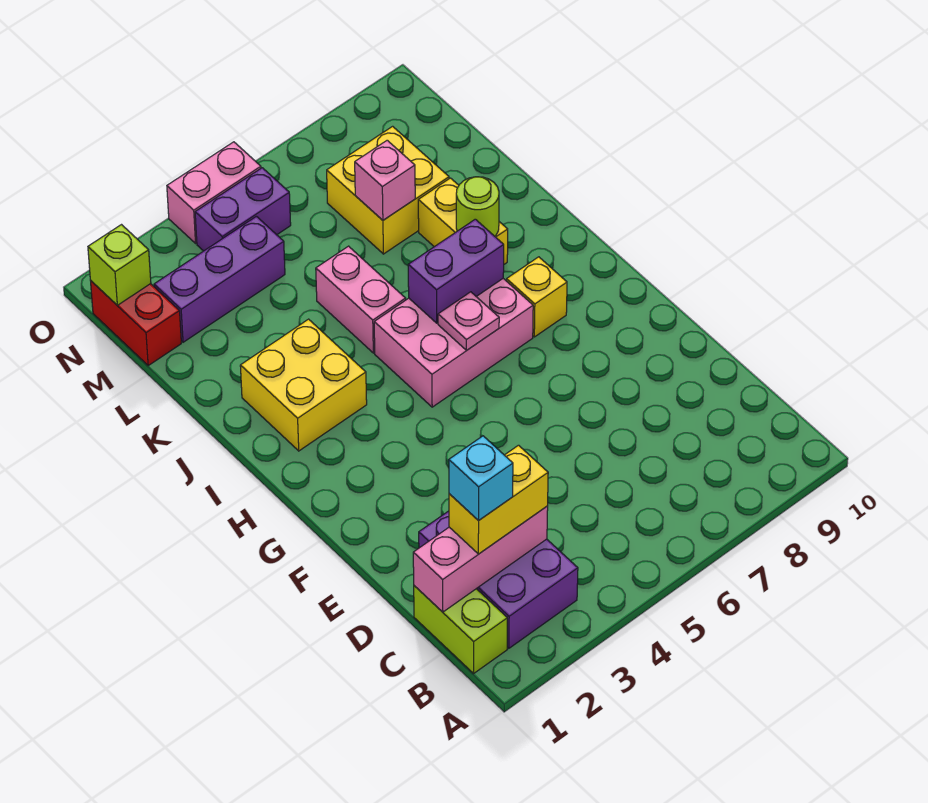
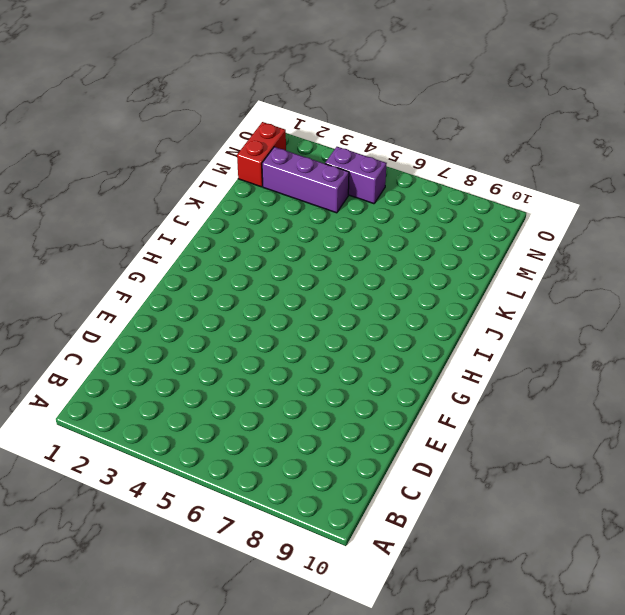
none -> lime 1x2 brick [414,586,507,673]
none -> purple 2x3 brick [419,511,578,648]
none -> pink 2x3 brick [374,279,533,407]

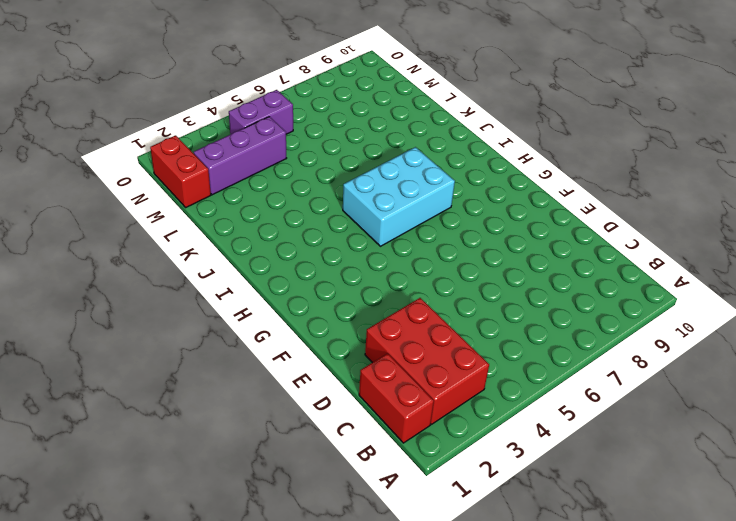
red 1x2 brick [359,353,434,443] -> lime 1x2 brick [414,586,507,673]
red 2x3 brick [365,298,489,424] -> purple 2x3 brick [419,511,578,648]
cyan 2x3 brick [343,147,455,246] -> pink 2x3 brick [374,279,533,407]
none -> yellow 1x1 brick [506,257,567,337]
none -> yellow 2x2 brick [240,319,367,451]
none -> pink 1x2 brick [316,246,406,353]

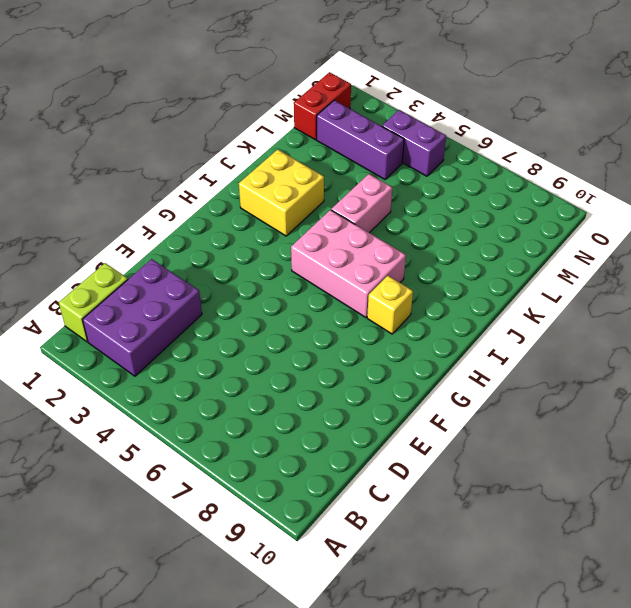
none -> yellow 1x2 brick [418,178,508,264]
none -> yellow 2x2 brick [327,126,449,254]
none -> pink 1x2 brick [167,142,261,243]

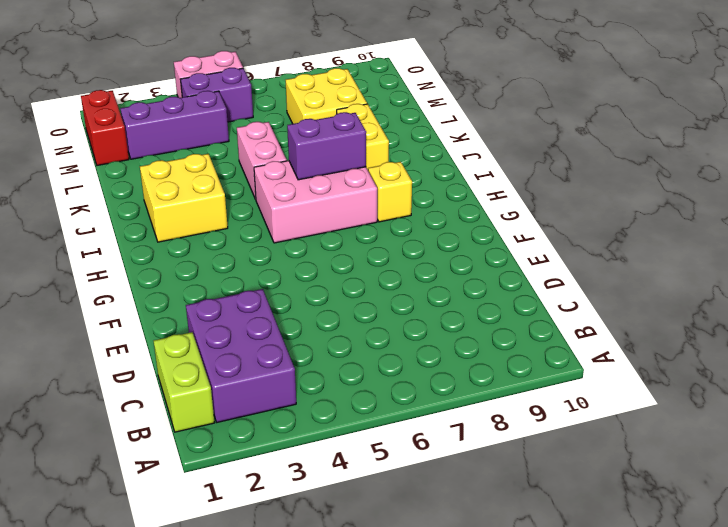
none -> pink 1x3 brick [413,506,548,612]
none -> pink 1x1 plate [438,292,499,350]
none -> lime 1x1 round brick [456,177,499,236]

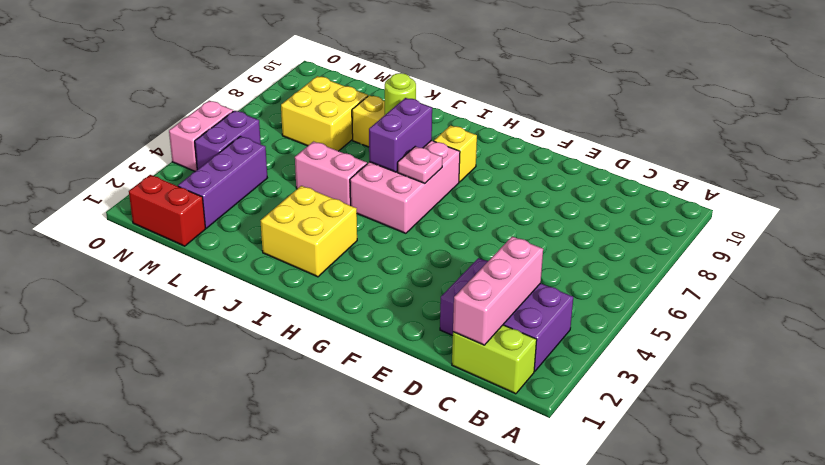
none -> pink 1x1 brick [355,140,415,220]
none -> lime 1x1 brick [88,225,151,305]
none -> yellow 1x2 brick [449,445,548,554]

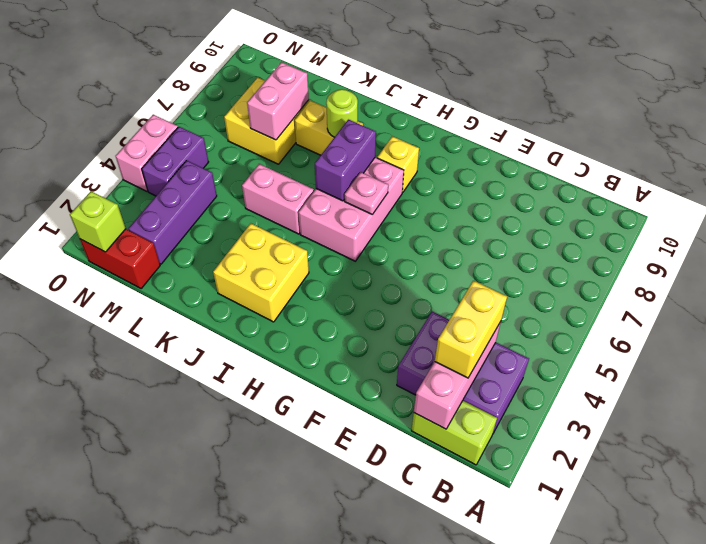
pink 1x2 brick [247,62,309,140] -> pink 1x1 brick [355,140,415,220]
none -> cyan 1x1 brick [449,436,513,521]

